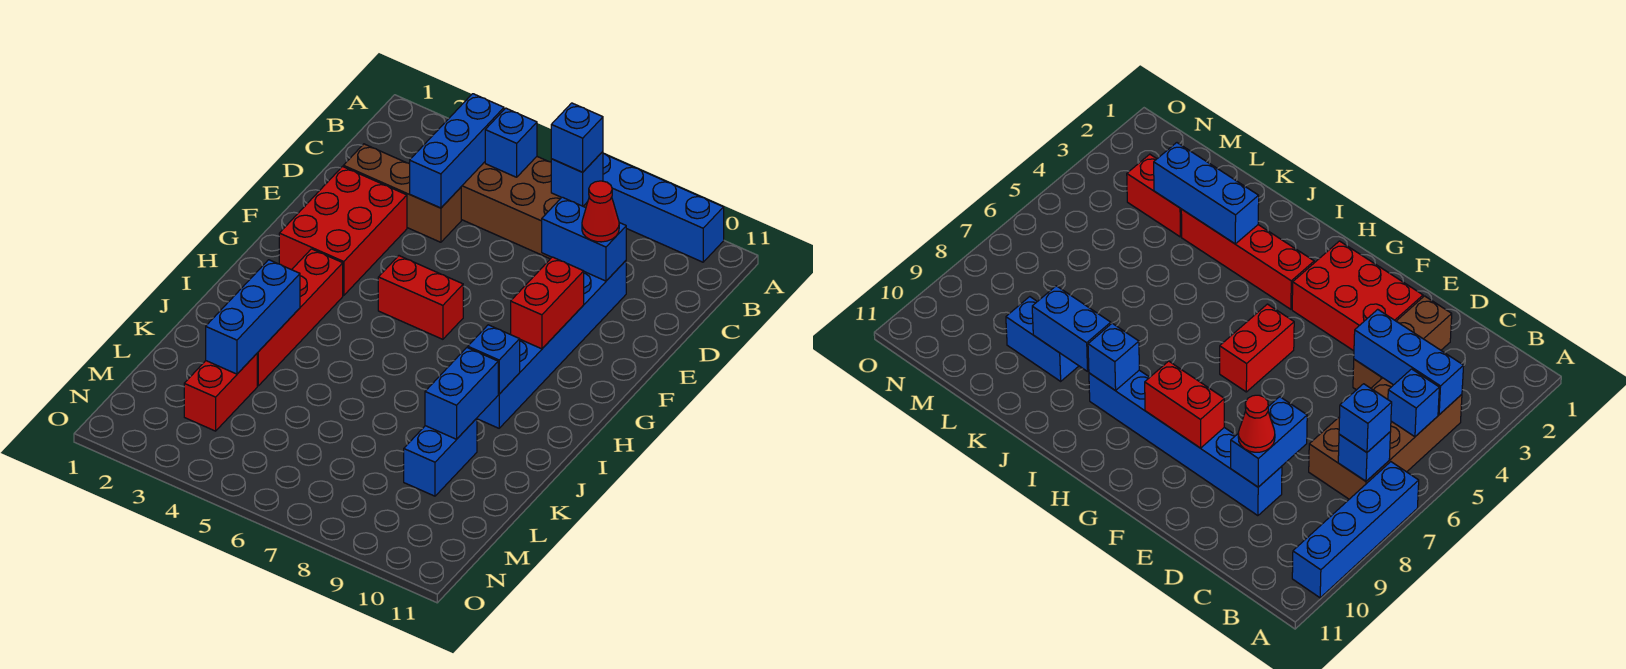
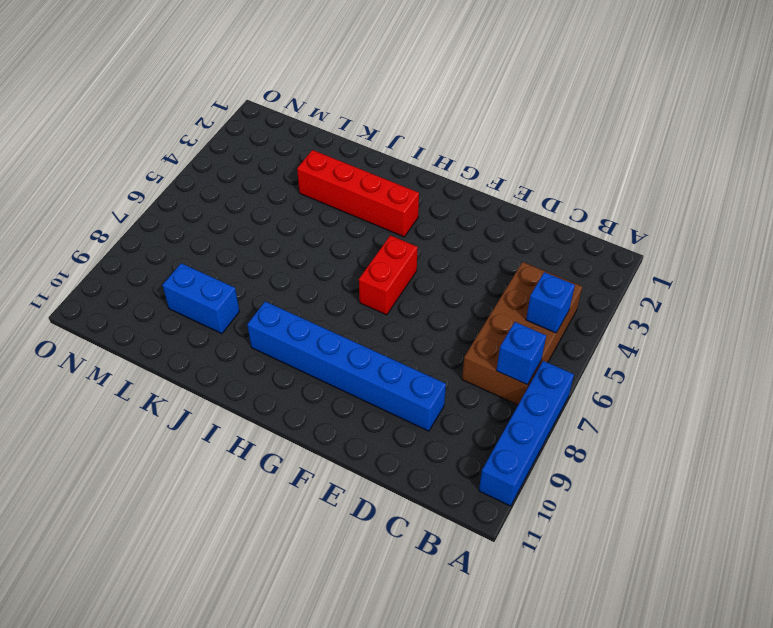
none -> brown 1x3 brick [343,144,461,242]
none -> red 2x3 brick [279,167,407,296]
none -> red 1x2 brick [184,354,257,431]

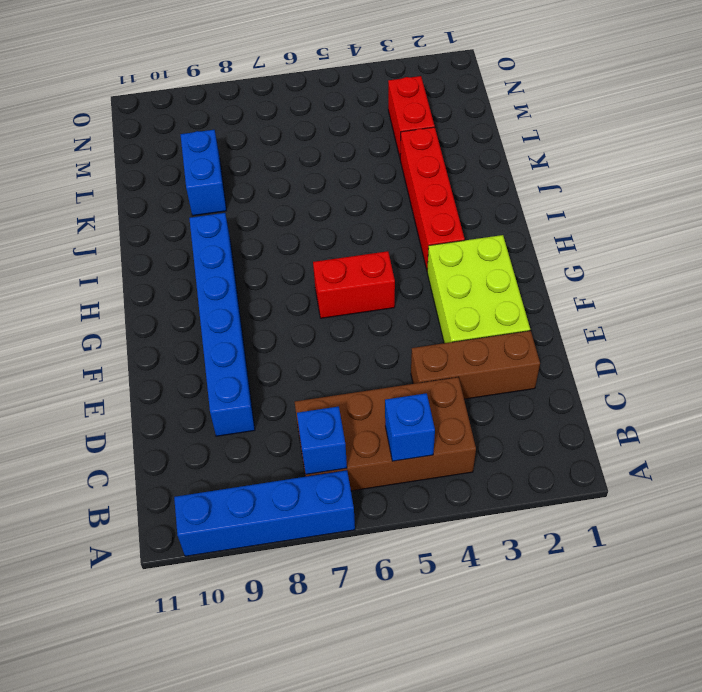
lime 2x3 brick [427,235,530,343] -> red 2x3 brick [279,167,407,296]
none -> blue 1x3 brick [410,94,504,208]
none -> blue 1x2 brick [542,197,626,281]
none -> red 1x2 brick [511,257,584,349]

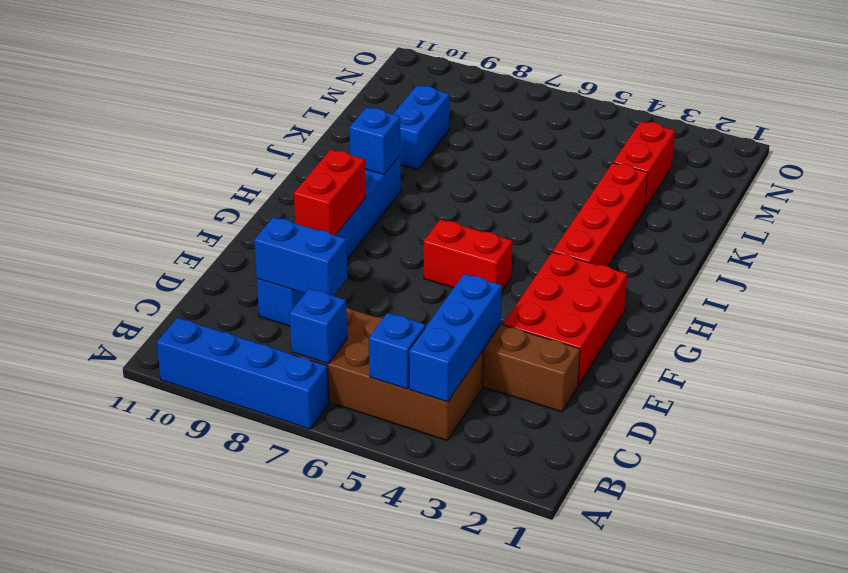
none -> blue 1x3 brick [206,260,300,374]
none -> blue 1x2 brick [425,347,498,439]
none -> blue 1x1 brick [551,103,603,172]

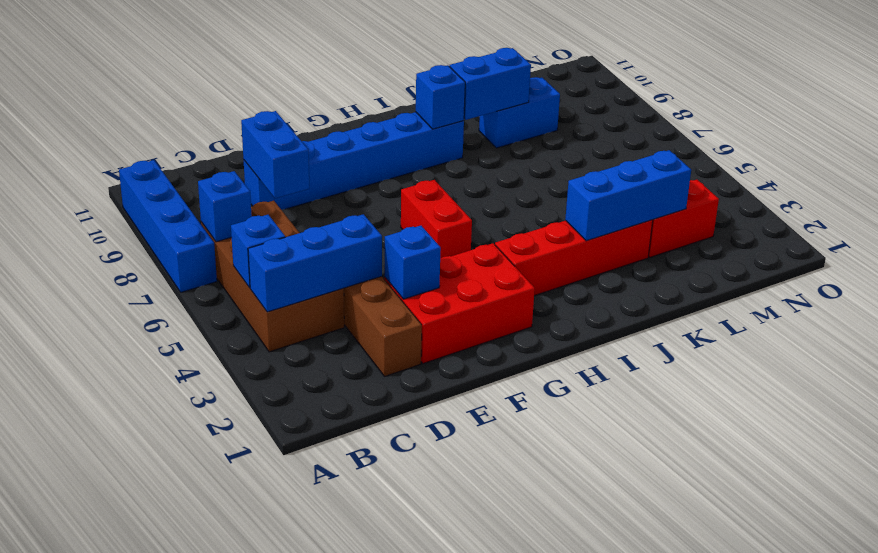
blue 1x1 brick [385,226,441,299] -> blue 1x1 brick moved to [551,103,603,172]
none -> red 1x2 brick [511,257,584,349]
none -> red 1x1 cone [582,181,619,242]

